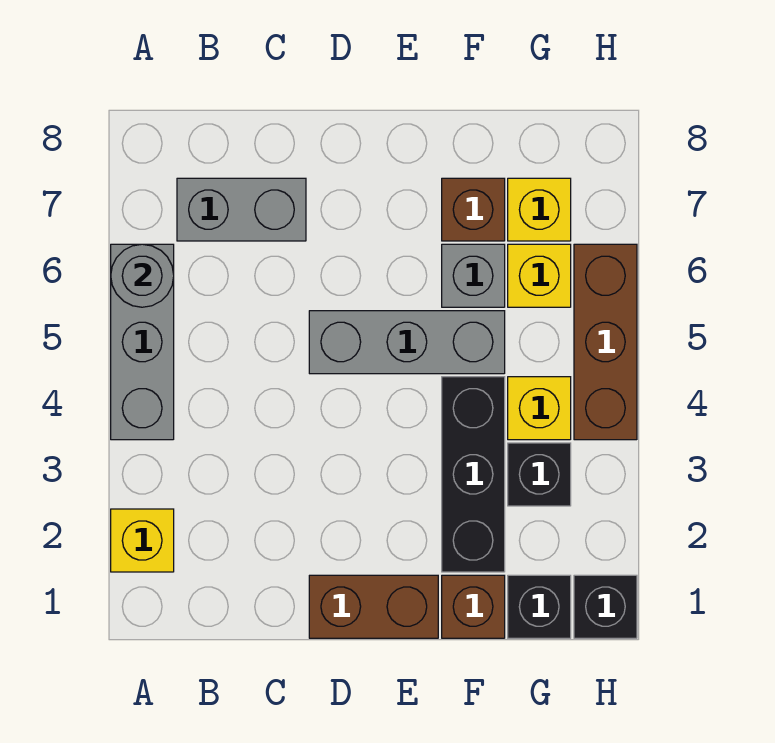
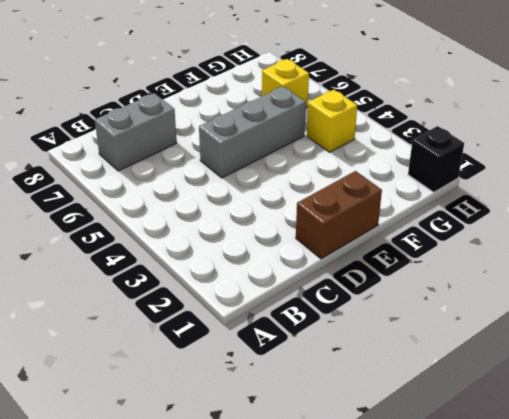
none -> yellow 1x1 brick [111,509,174,572]
none -> grey 1x3 brick [111,244,174,440]
none -> brown 1x1 brick [442,575,505,638]

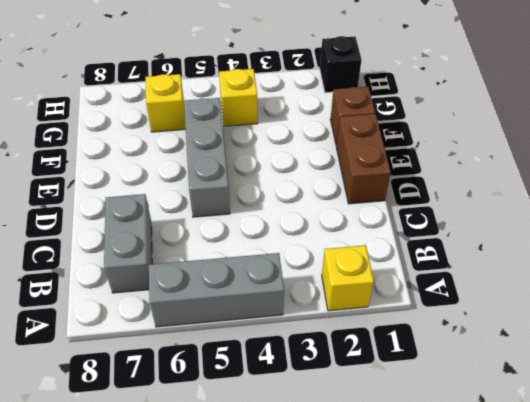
none -> black 1x3 brick [442,377,505,572]
none -> grey 1x1 brick [442,244,505,307]
none -> brown 1x1 brick [442,178,505,241]

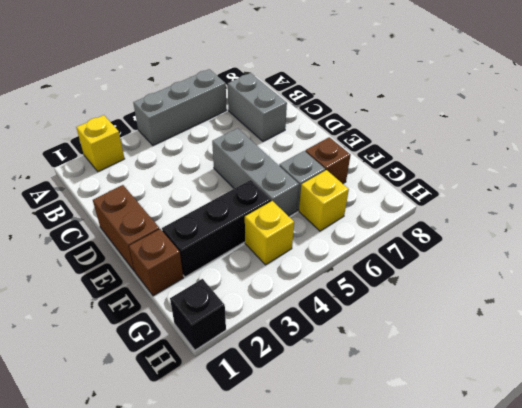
none -> black 1x1 brick [508,575,571,638]
none -> black 1x1 brick [508,443,571,506]
none -> yellow 1x1 brick [508,178,571,241]

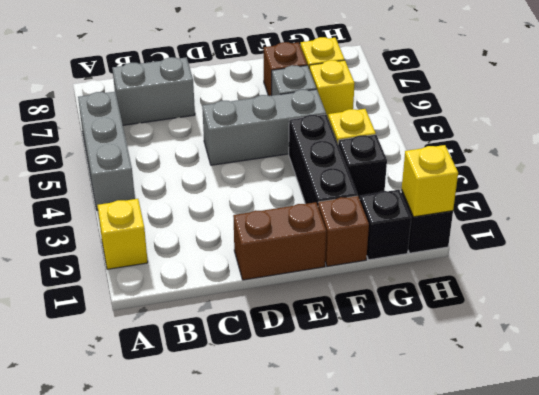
yellow 1x1 brick [402,145,458,217] -> none
none -> brown 1x3 brick [574,244,637,440]
none -> grey 1x1 round brick [111,244,174,307]

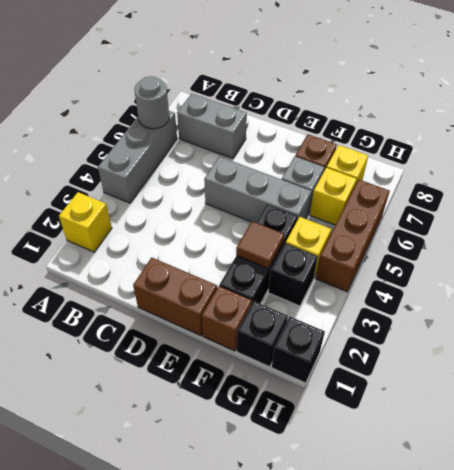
brown 1x1 tile [236,221,284,269] -> none

